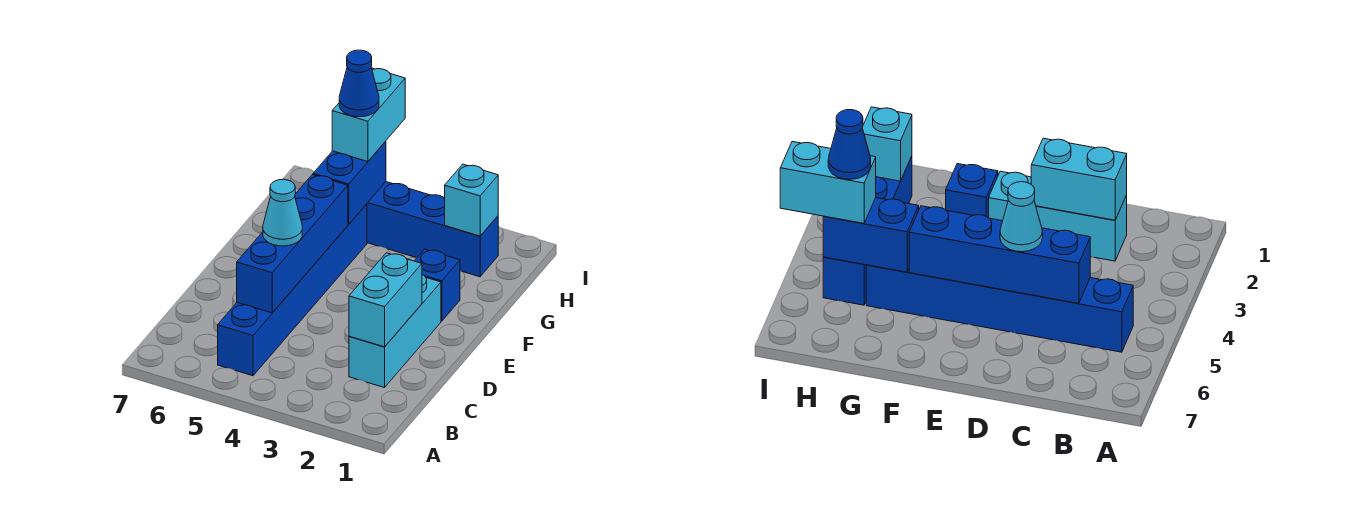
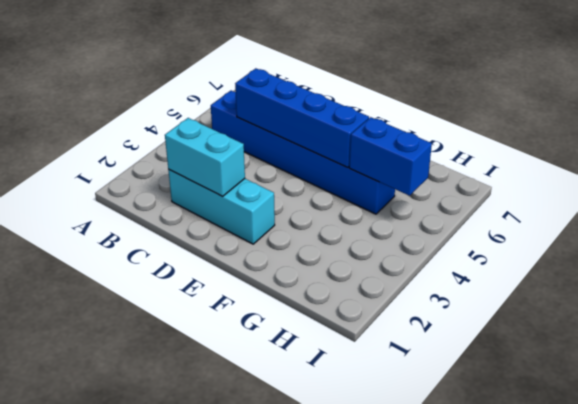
none -> blue 1x1 brick [415,249,460,321]
none -> blue 1x4 brick [367,182,498,277]

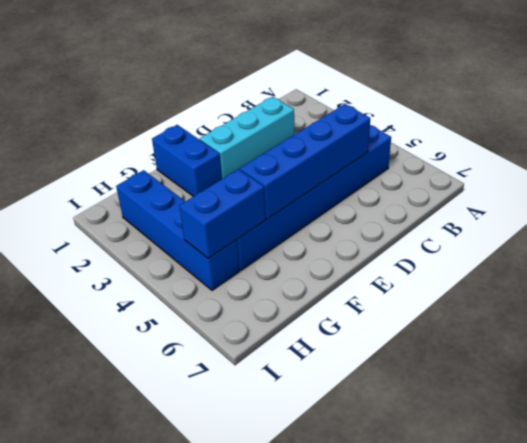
blue 1x2 brick [152,125,222,197] -> blue 1x1 brick [415,249,460,321]
none -> cyan 1x2 brick [349,253,422,347]
none -> cyan 1x1 brick [445,164,498,236]

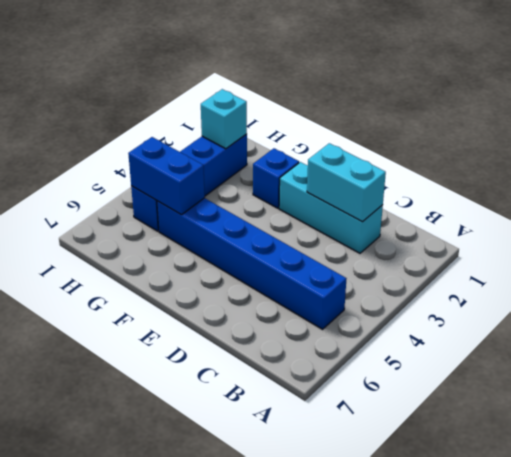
none -> blue 1x4 brick [237,175,348,313]
none -> cyan 1x1 cone [263,179,302,246]

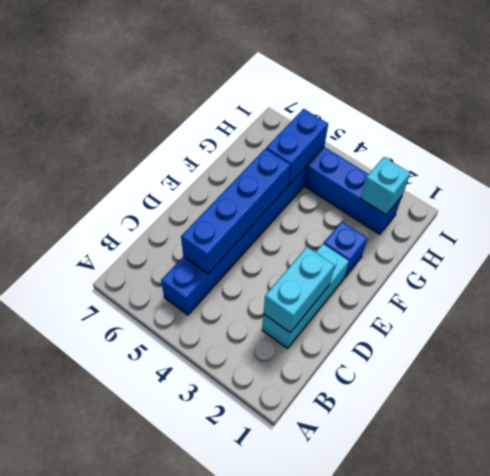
none -> cyan 1x1 cone [263,179,302,246]
none -> cyan 1x2 brick [332,68,405,162]

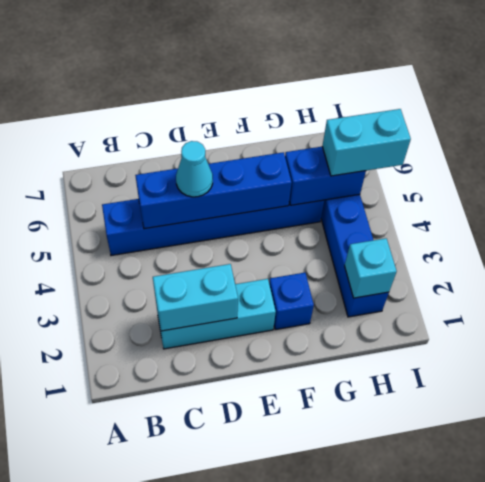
none -> blue 1x1 cone [339,50,379,117]

